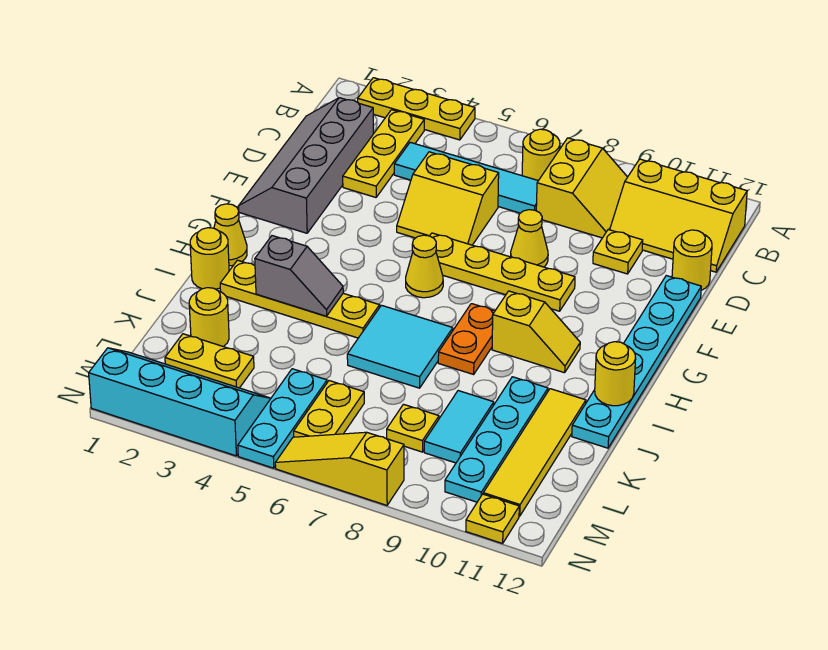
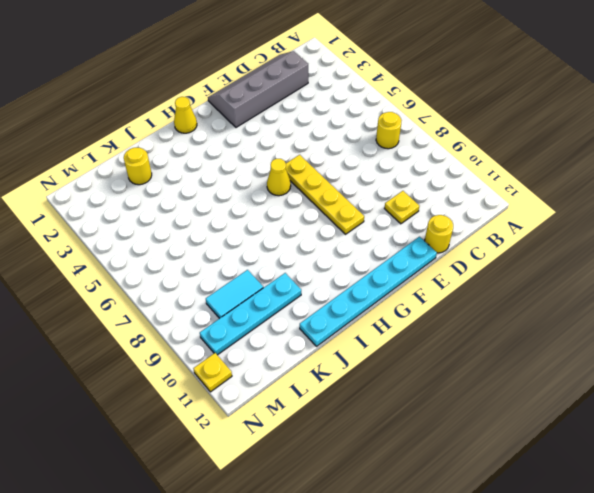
none -> yellow 1x3 plate [358,78,475,140]
none -> yellow 1x3 plate [343,110,424,197]
none -> yellow 2x2 slope [536,138,627,238]
none -> yellow 2x3 slope [610,159,747,272]

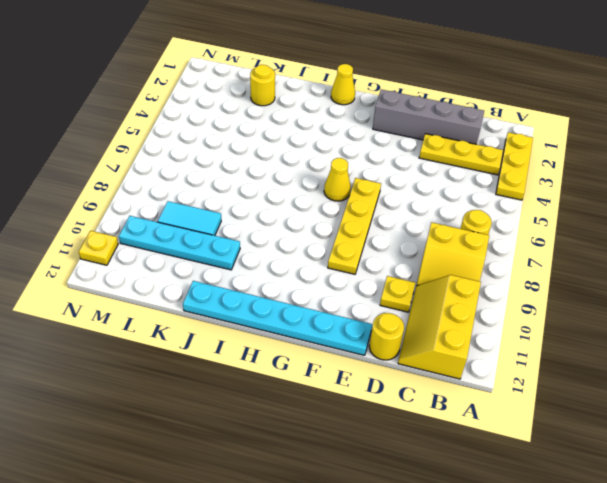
none -> cyan 1x4 tile [394,142,538,213]
none -> yellow 2x2 slope [397,152,499,245]
none -> yellow 1x1 cone [511,210,548,267]
none -> orange 1x2 plate [438,304,495,374]

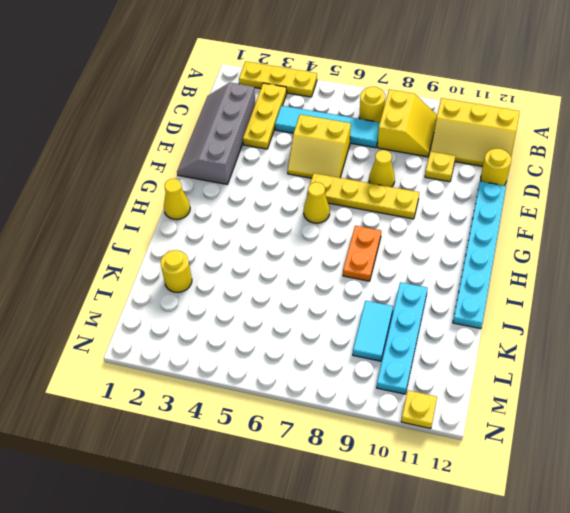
none -> yellow 1x2 slope [492,291,580,373]
none -> yellow 1x1 round brick [190,228,229,289]
none -> yellow 1x4 plate [220,260,380,338]
none -> cyan 2x2 tile [347,305,453,388]

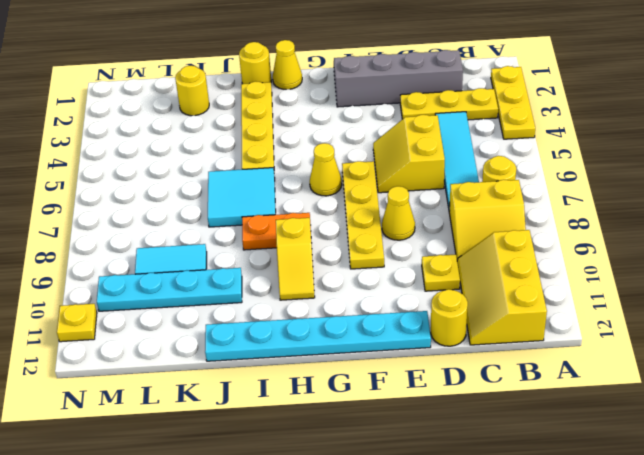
none -> yellow 1x4 tile [483,389,586,516]
none -> yellow 1x2 plate [165,334,254,388]
none -> cyan 1x3 plate [238,369,327,468]
none -> yellow 1x2 plate [294,381,364,437]

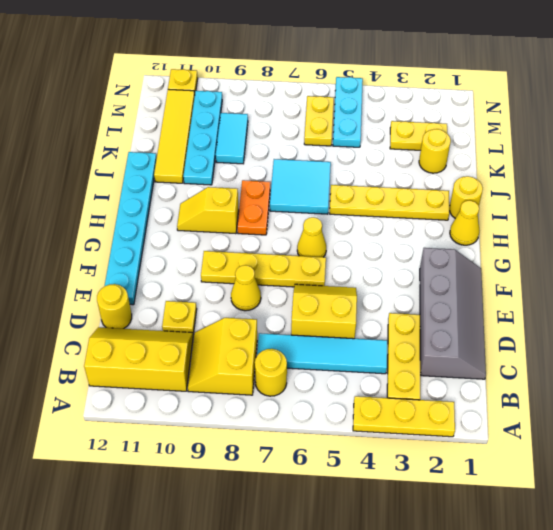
none -> yellow 1x1 plate [387,404,439,452]
none -> cyan 2x4 slope [89,348,271,456]
none -> yellow 1x3 slope [275,432,404,505]
none -> grey 1x2 slope [255,236,343,316]

